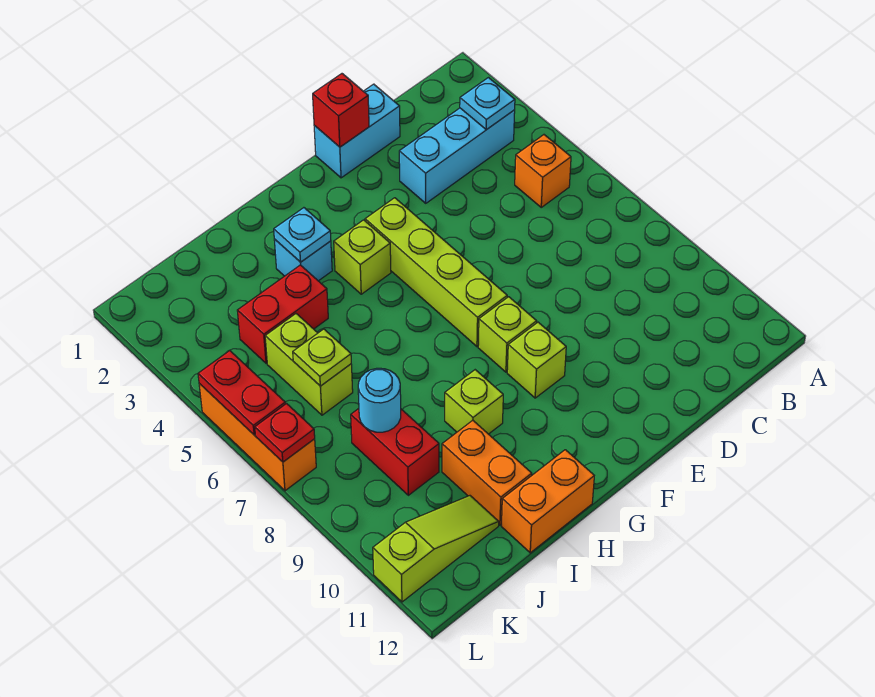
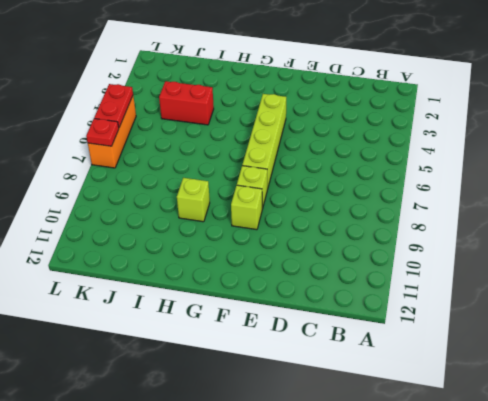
none -> cyan 1x3 brick [399,108,515,203]
none -> orange 1x1 brick [515,135,571,207]
none -> cyan 1x2 brick [314,84,400,178]

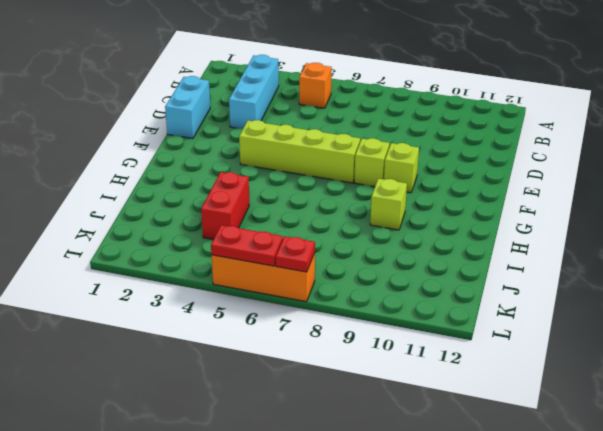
none -> lime 1x1 brick [334,220,391,294]
none -> cyan 1x1 brick [274,239,332,281]
none -> orange 1x2 brick [501,450,594,553]

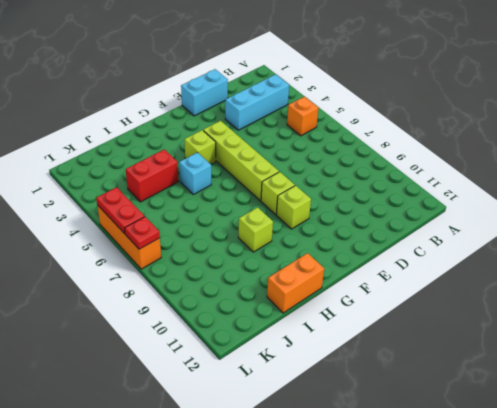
cyan 1x1 brick [179,152,211,194] -> cyan 1x1 brick moved to [274,239,332,281]
none -> orange 1x2 brick [442,420,532,525]
none -> lime 1x2 brick [265,314,353,415]
none -> red 1x2 brick [351,409,439,495]

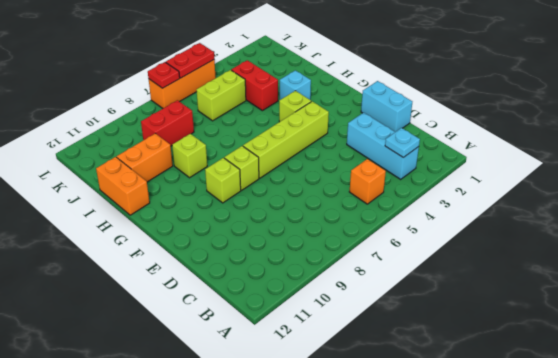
none -> lime 1x3 slope [373,496,499,602]
none -> red 1x1 brick [313,74,369,147]
none -> cyan 1x1 plate [274,208,331,262]

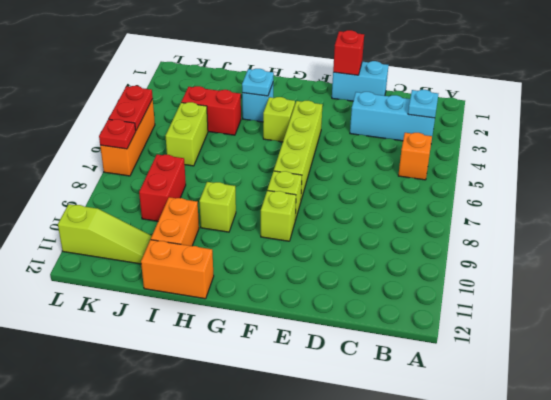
none -> lime 1x1 plate [293,329,351,386]
none -> cyan 1x1 round brick [358,368,401,432]

